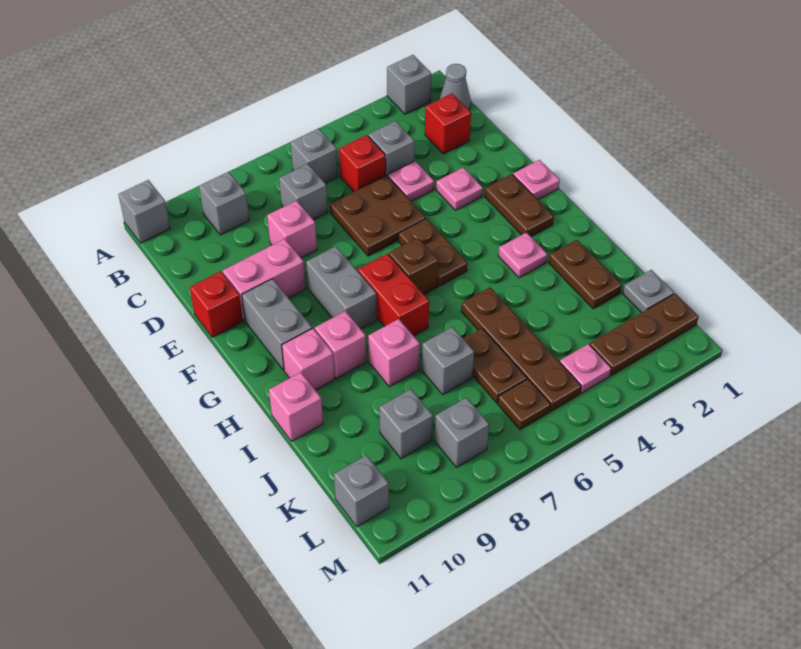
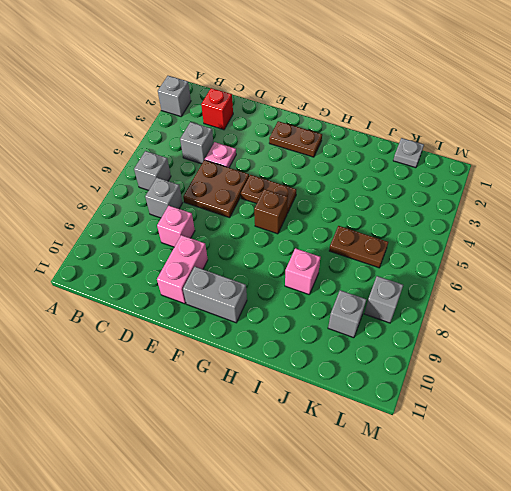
none -> grey 1x1 brick [118,180,170,243]
none -> grey 1x1 cone [440,64,471,110]
none -> grey 1x1 brick [199,172,249,235]
none -> red 1x1 brick [339,135,386,192]

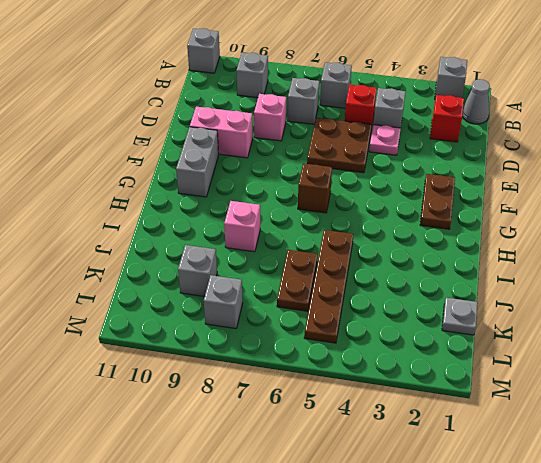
none -> pink 1x1 plate [436,167,483,210]
none -> red 1x1 brick [190,271,243,337]
none -> pink 1x1 plate [513,160,560,200]
none -> brown 1x2 plate [399,219,467,286]

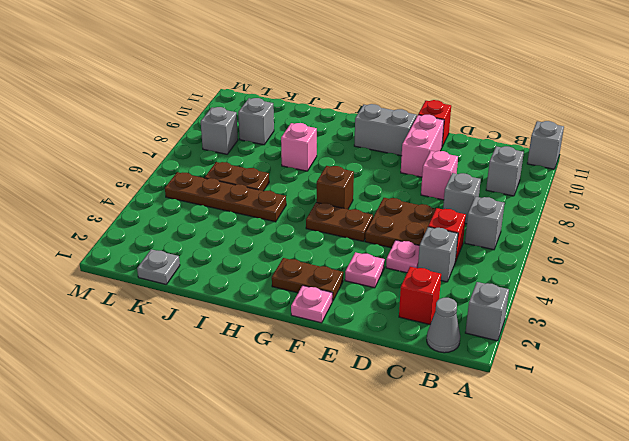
none -> grey 1x2 brick [306,246,377,329]
none -> red 1x2 brick [358,254,429,336]
none -> pink 1x1 plate [498,232,547,278]
none -> pink 1x1 brick [315,311,366,378]

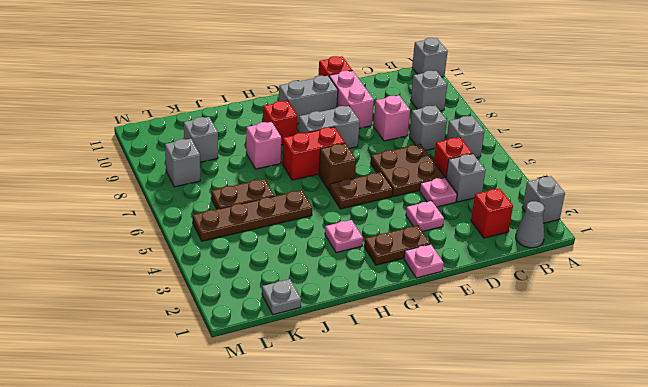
red 1x1 brick [263,101,297,145] -> pink 1x1 brick [315,311,366,378]
none -> pink 1x1 brick [282,328,335,390]
none -> brown 1x2 plate [549,240,622,309]
none -> pink 1x1 brick [269,372,323,441]
none -> grey 1x1 brick [422,327,474,395]

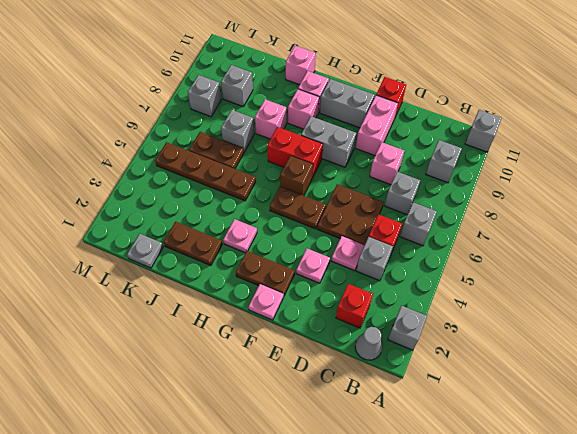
none -> brown 1x3 plate [590,293,699,375]
none -> pink 1x1 plate [560,344,611,393]
none -> brown 1x1 plate [498,379,551,430]
none -> grey 1x1 brick [334,455,389,527]

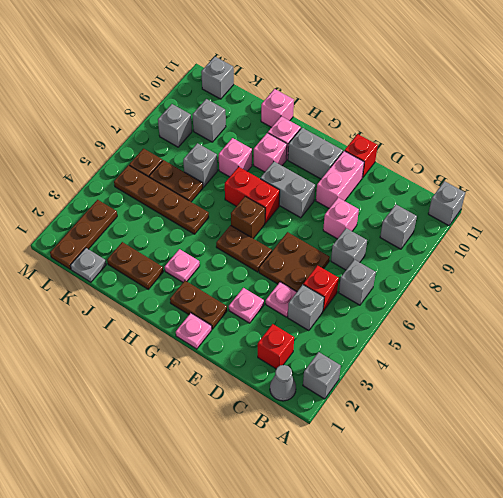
none -> pink 1x1 plate [560,344,611,393]

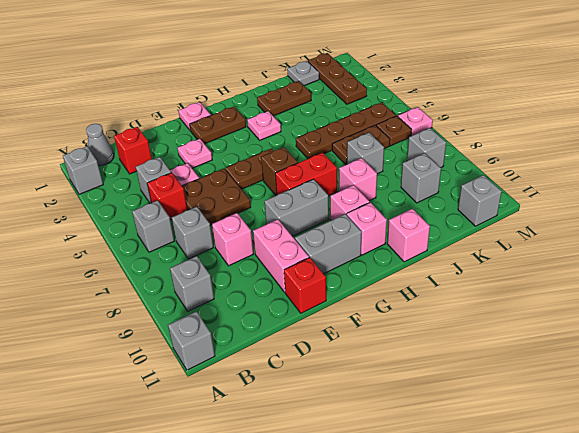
pink 1x1 plate [398,107,433,136] -> pink 1x1 plate moved to [560,344,611,393]

